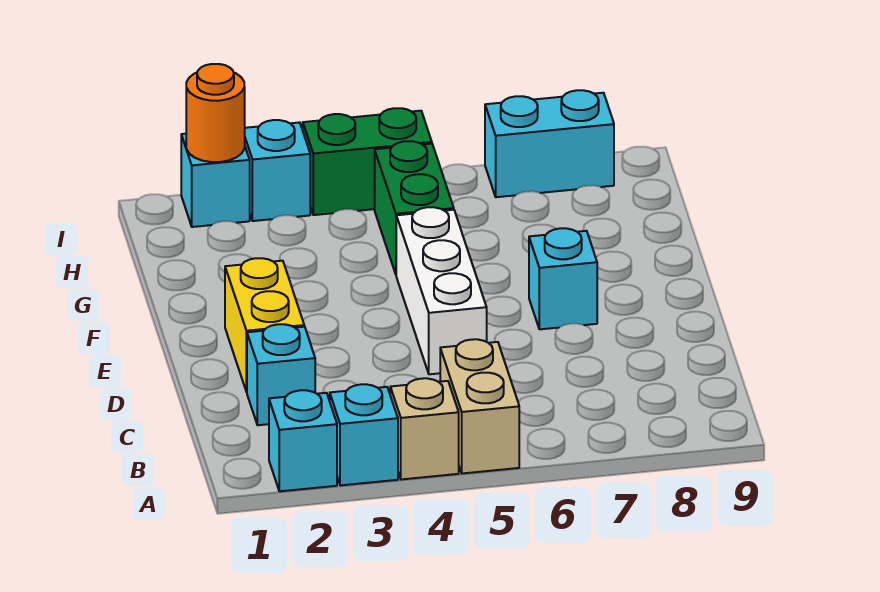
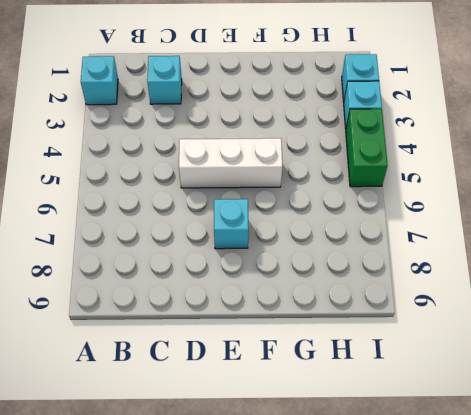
none -> cyan 1x1 brick [330,384,398,485]
none -> tan 1x1 brick [390,378,459,479]
none -> tan 1x2 brick [440,339,519,473]

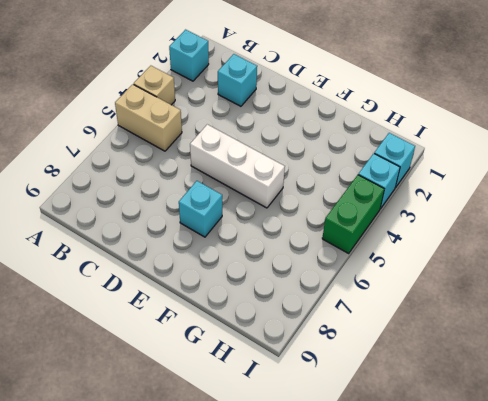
none -> cyan 1x1 brick [330,384,398,485]
none -> yellow 1x2 brick [225,258,304,392]
none -> green 1x2 brick [375,141,454,274]

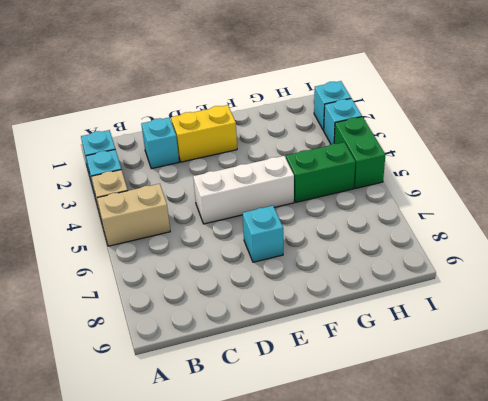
none -> cyan 1x2 brick [485,90,614,197]
none -> orange 1x1 round brick [186,64,245,162]

